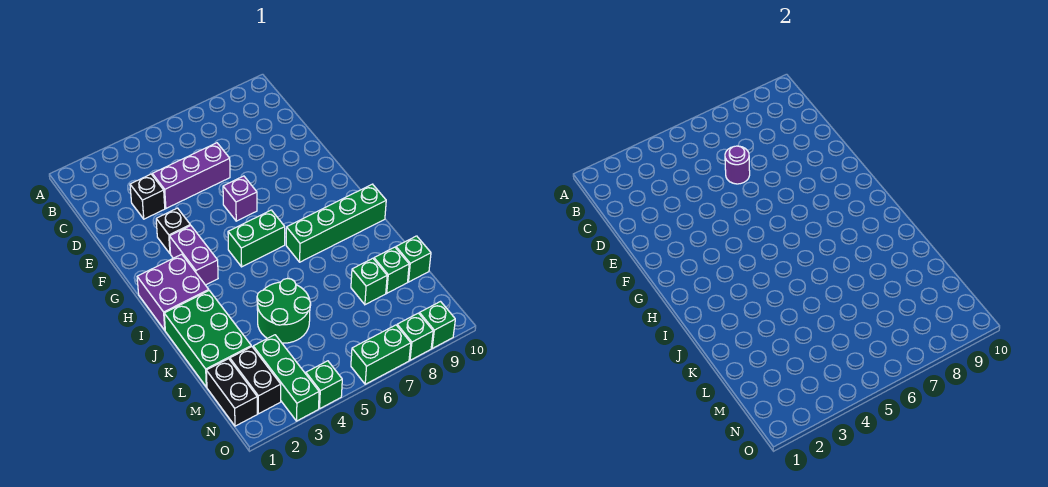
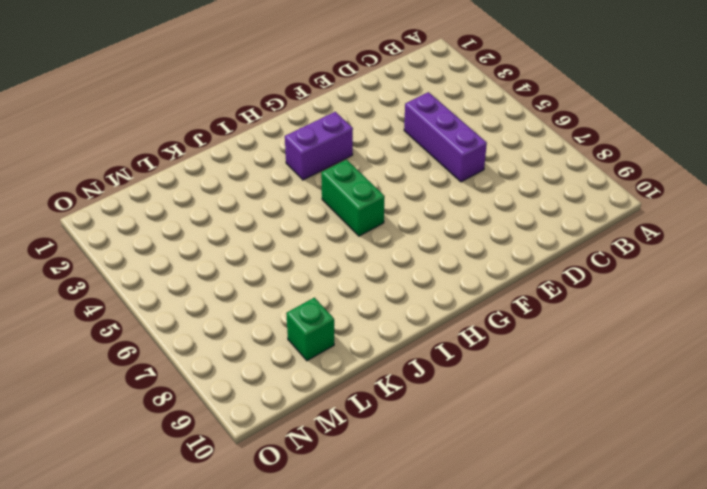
none -> black 1x1 brick [130,174,165,219]
none -> black 1x1 brick [156,208,190,254]
none -> purple 1x1 brick [223,176,257,221]

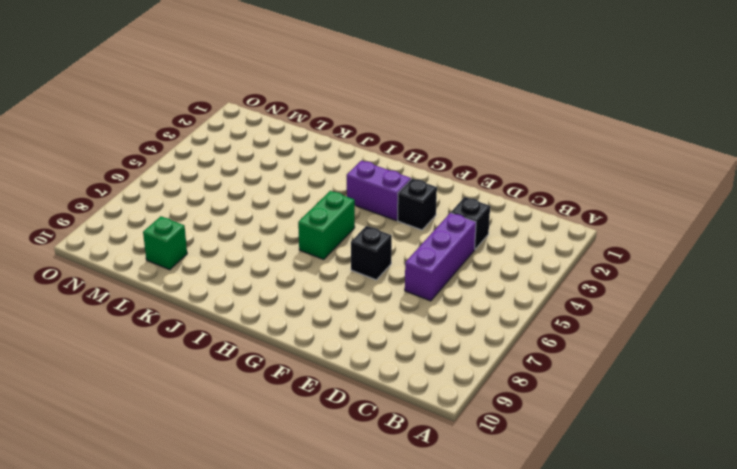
black 1x1 brick [351,226,392,280] -> purple 1x1 brick [223,176,257,221]
none -> purple 2x2 brick [137,254,209,330]
none -> green 1x4 brick [286,184,386,262]
none -> green 2x3 brick [164,291,251,387]

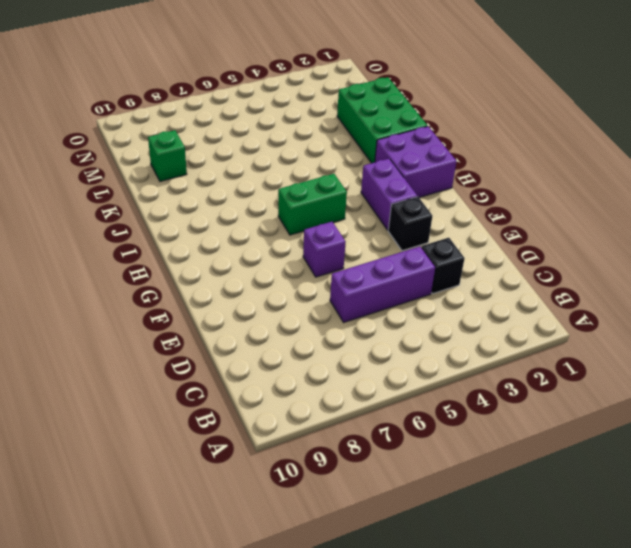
none -> green 1x4 brick [286,184,386,262]
none -> green 2x2 round brick [257,278,311,343]
none -> green 1x1 brick [351,258,387,305]

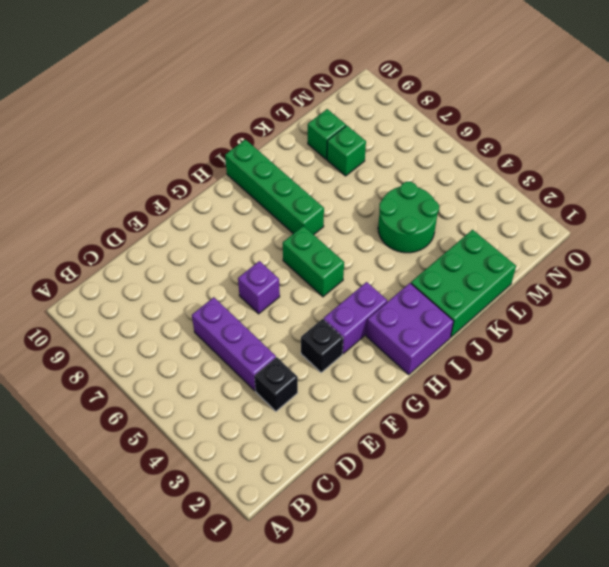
none -> green 1x1 brick [396,236,431,282]
none -> black 1x2 brick [206,359,257,426]
none -> black 1x2 brick [230,347,281,414]

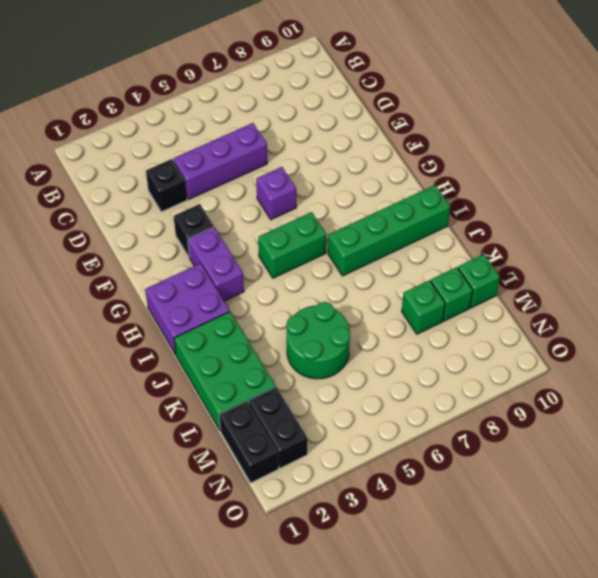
none -> green 1x3 brick [253,335,319,421]
none -> green 1x1 brick [306,361,342,408]
none -> green 1x2 brick [351,325,411,384]

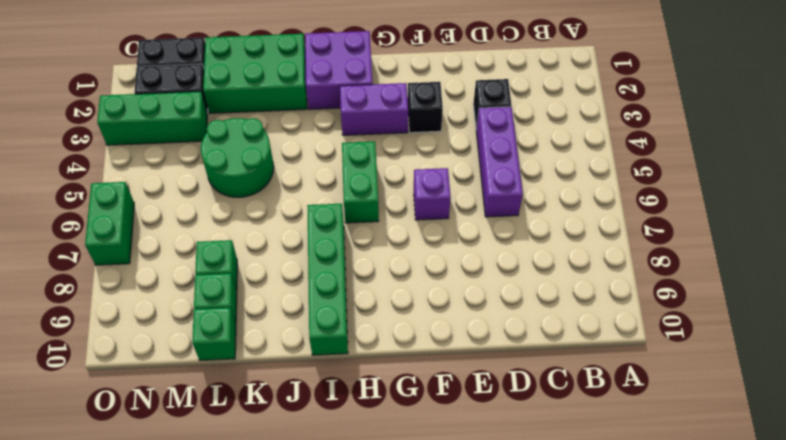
none -> green 1x1 brick [306,361,342,408]
none -> green 1x1 brick [397,313,433,360]
none -> green 1x1 brick [419,302,455,348]

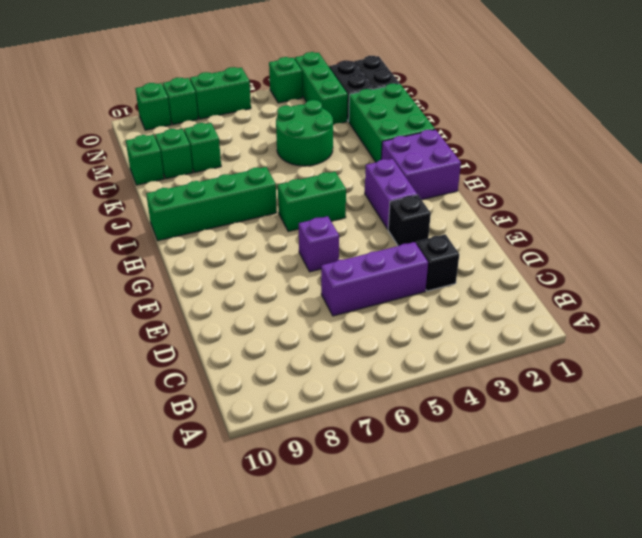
none -> purple 1x1 round brick [725,146,750,184]

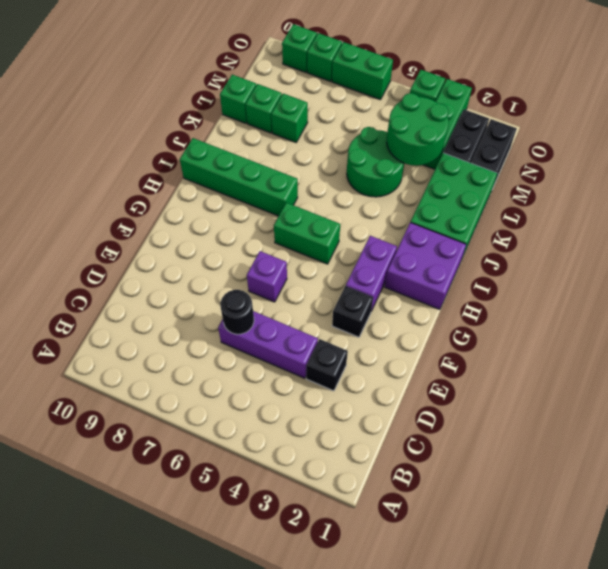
black 1x1 round brick [220,290,254,334] -> purple 1x1 round brick [725,146,750,184]
green 2x2 round brick [387,93,449,166] -> none

